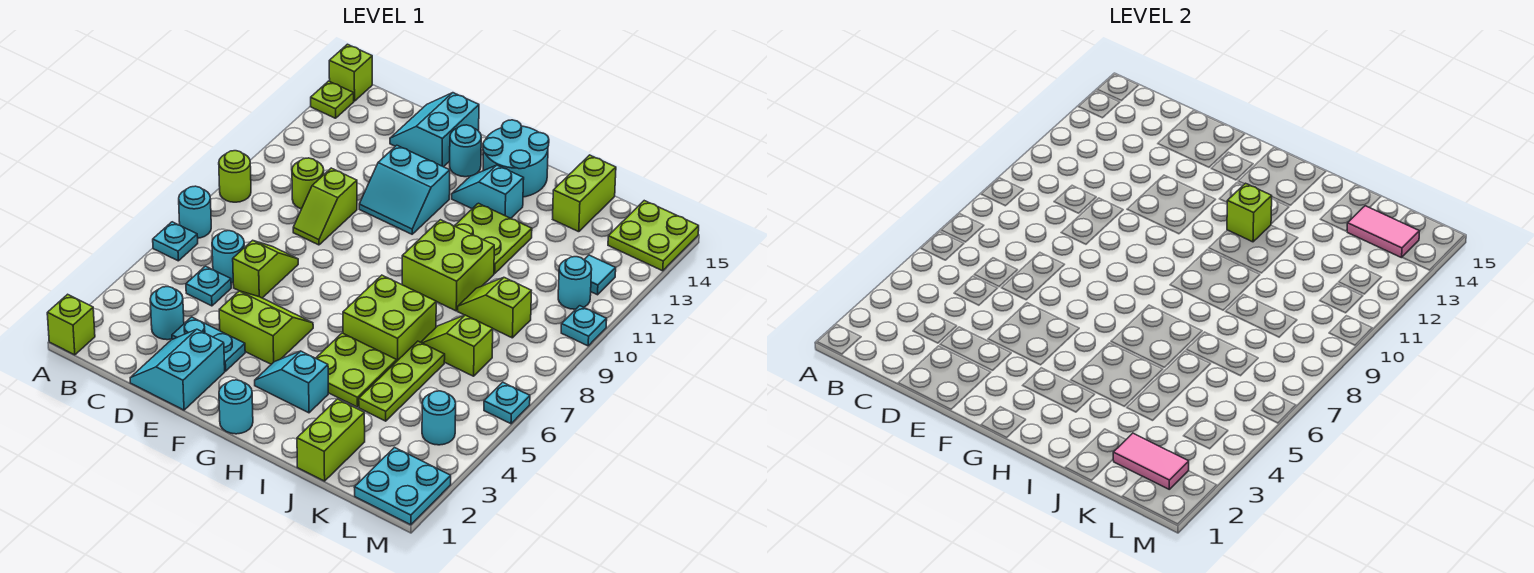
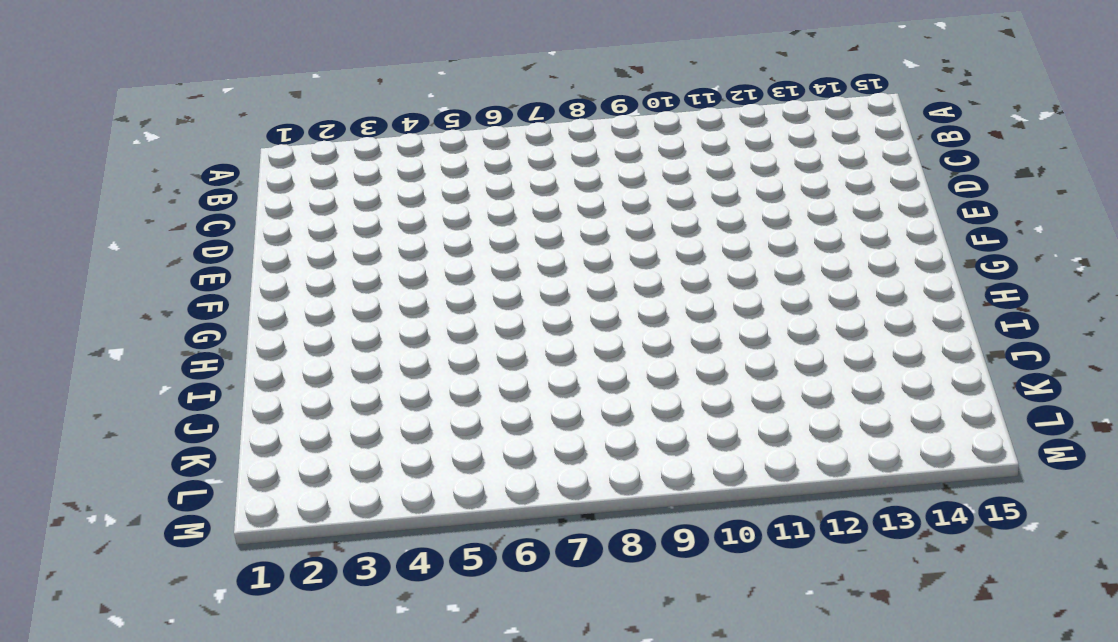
none -> lime 1x1 brick [47,294,95,355]
none -> cyan 1x1 plate [153,222,198,261]
none -> cyan 1x1 round brick [179,186,211,238]
none -> lime 1x1 round brick [219,151,251,202]

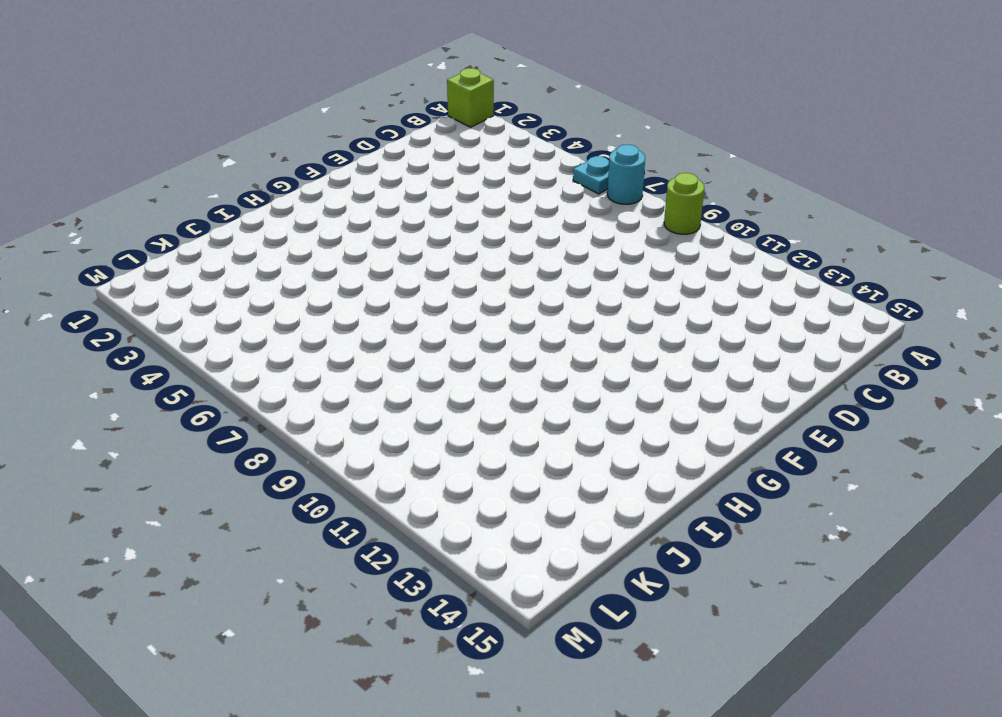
none -> lime 1x1 plate [311,81,354,118]
none -> lime 1x1 brick [329,44,372,101]
none -> cyan 1x1 round brick [150,287,184,340]
none -> cyan 1x1 plate [186,266,231,306]

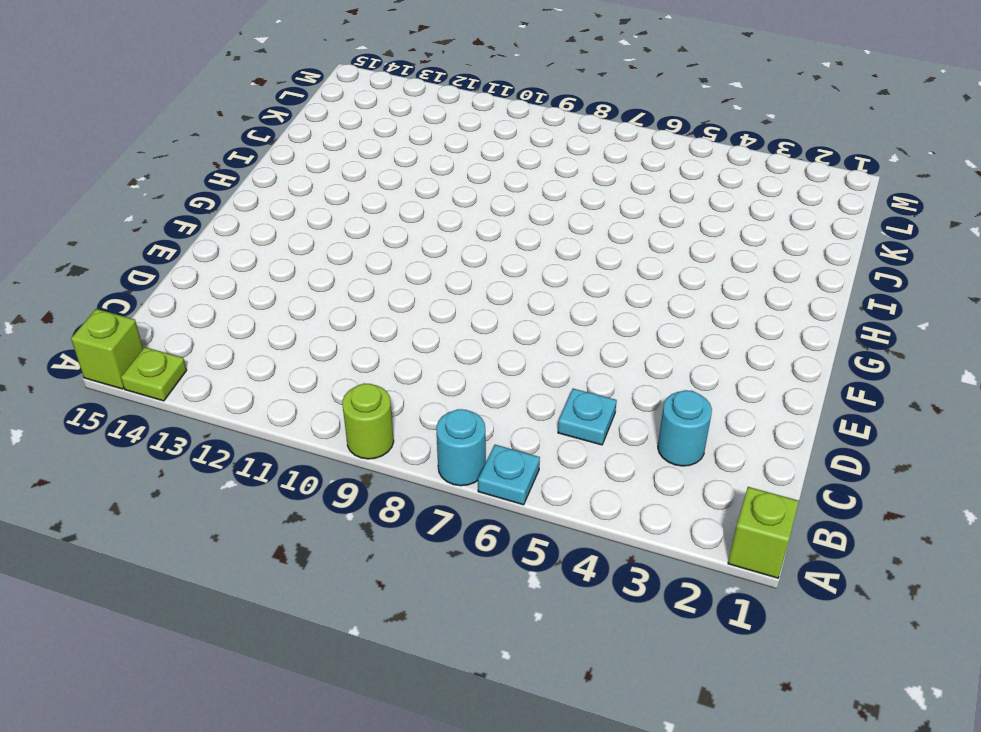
none -> cyan 1x1 round brick [212,231,244,283]
none -> lime 1x1 round brick [292,158,324,209]
none -> cyan 2x2 slope [130,329,225,410]
none -> cyan 1x2 plate [172,317,245,371]

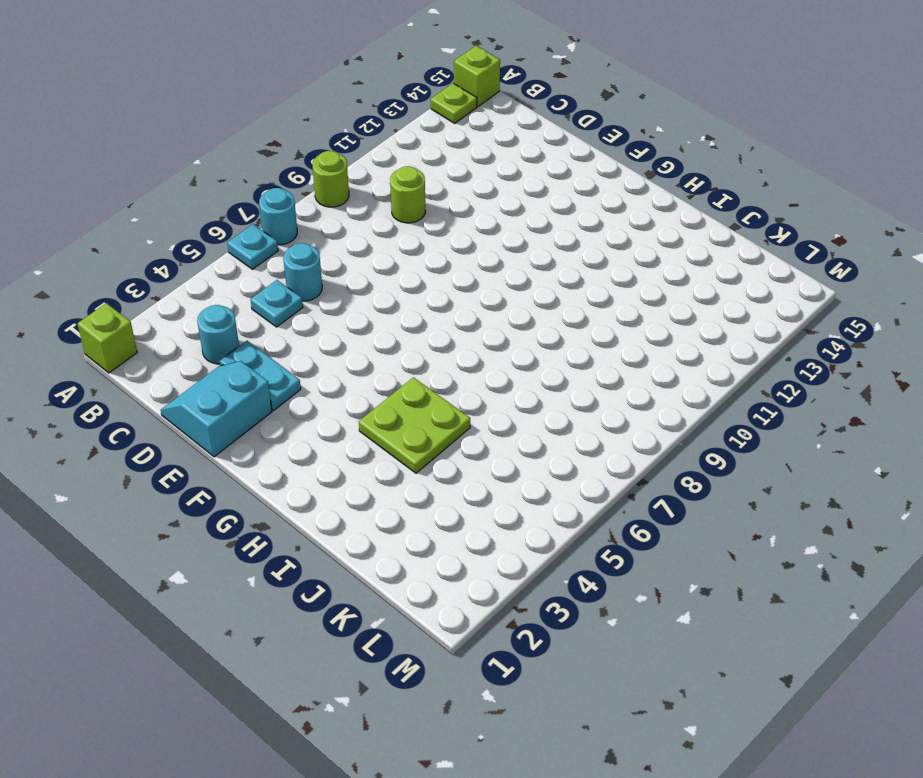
none -> lime 1x2 slope [233,240,298,298]
none -> lime 1x2 slope [293,168,357,245]
none -> cyan 2x2 slope [390,93,479,167]
none -> lime 2x2 slope [219,291,313,364]

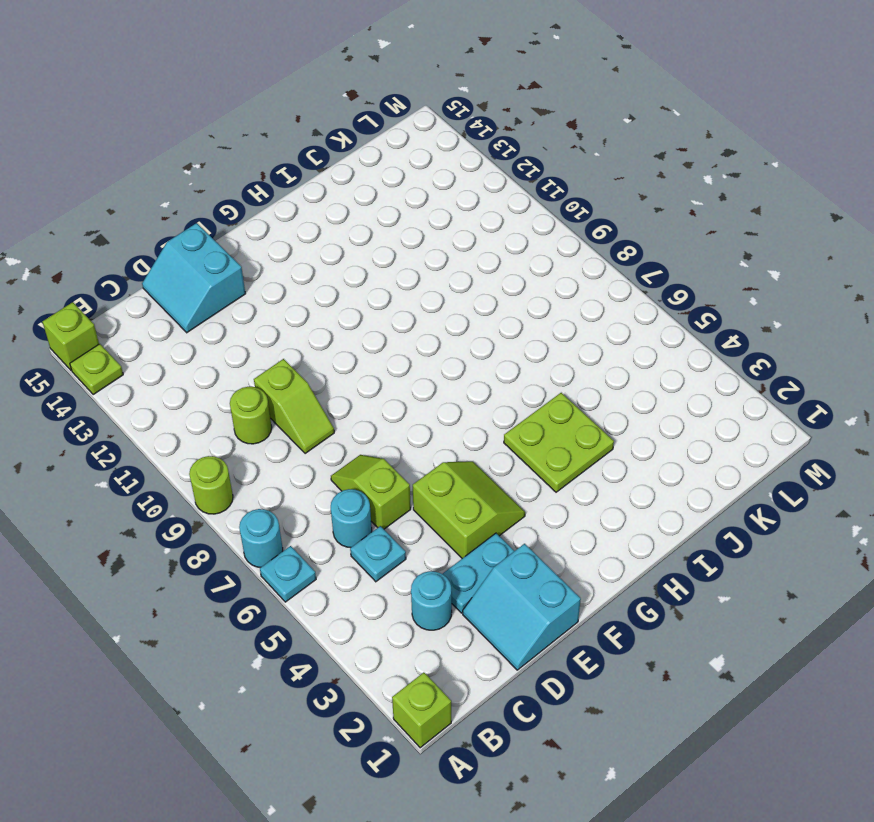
lime 2x2 slope [413,461,525,558] -> lime 2x2 slope turned to [219,291,313,364]
none -> cyan 2x2 slope [359,145,450,234]
none -> cyan 1x1 round brick [450,125,481,177]
none -> cyan 1x1 round brick [219,380,253,434]
none -> cyan 1x2 slope [255,351,328,413]

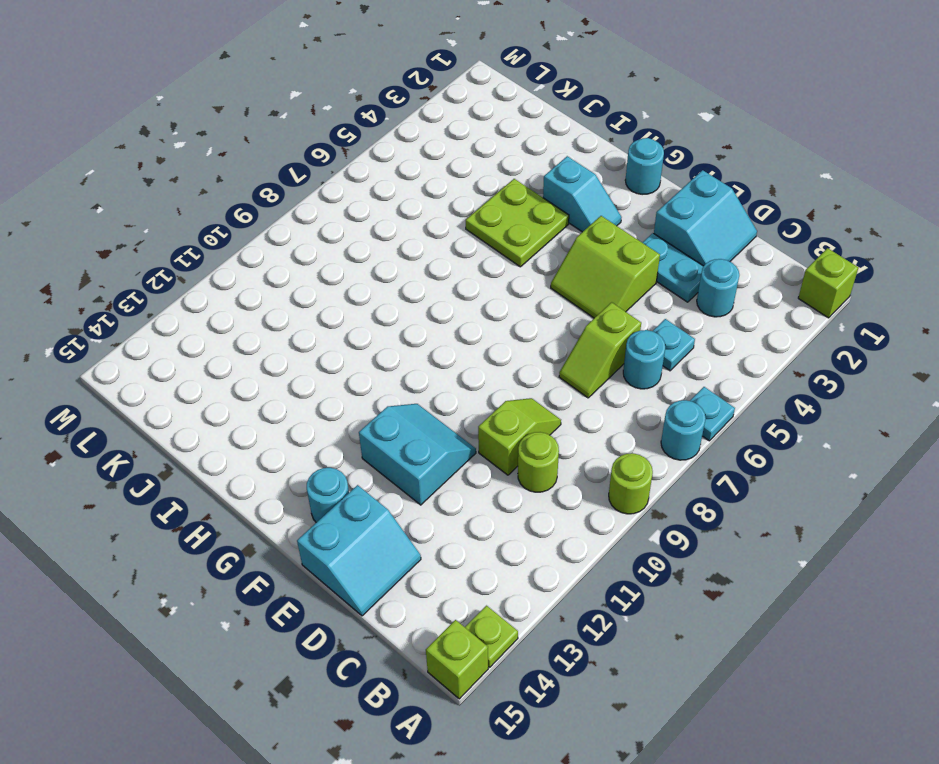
none -> cyan 1x2 slope [452,165,524,218]
none -> cyan 2x2 round brick [483,120,549,197]
none -> lime 2x2 brick [343,275,436,361]
none -> lime 2x2 brick [402,220,494,311]

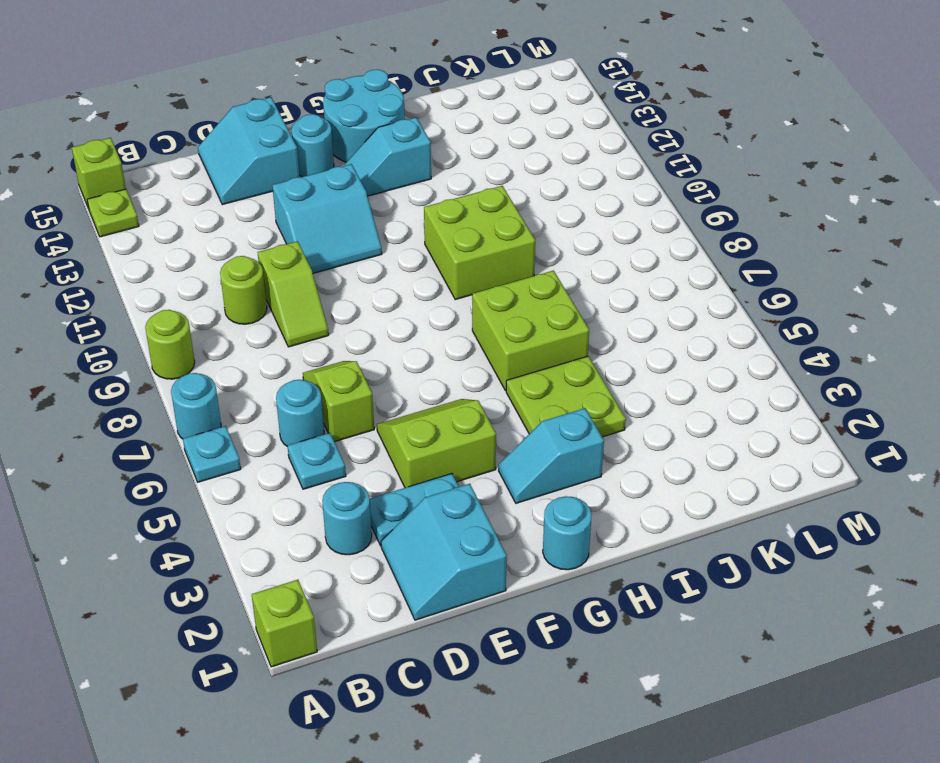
none -> lime 2x2 plate [455,203,532,274]
none -> lime 1x2 brick [297,399,365,481]
none -> lime 1x3 plate [359,341,445,421]
none -> lime 1x2 slope [421,315,493,376]

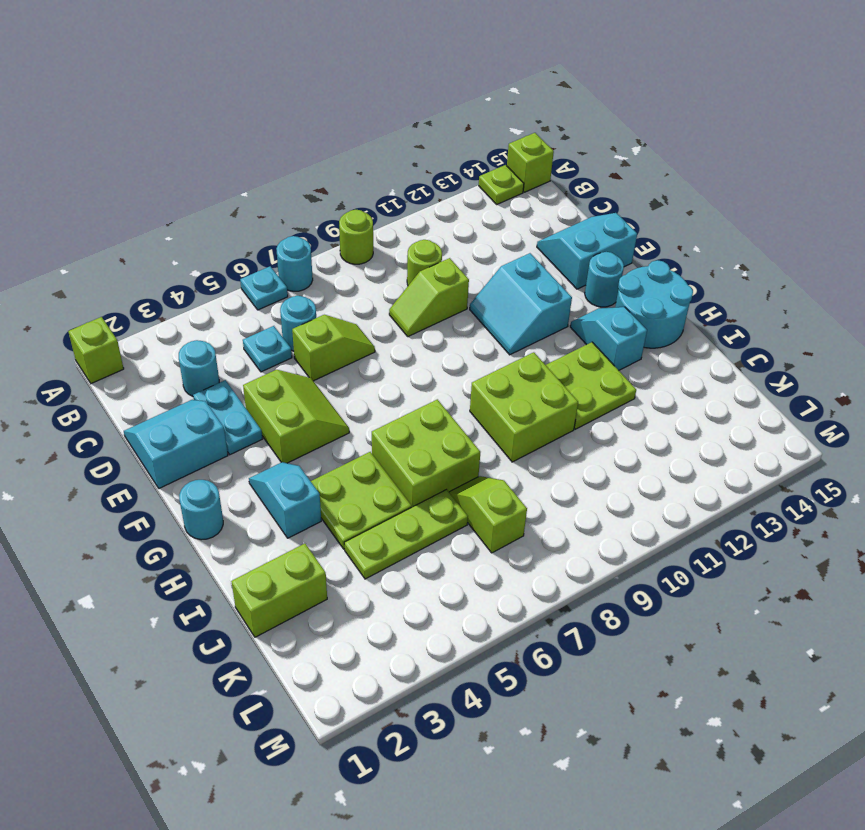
none -> lime 1x2 slope [458,278,531,338]
none -> lime 1x2 brick [553,155,616,232]
none -> cyan 2x2 plate [354,448,451,525]
none -> cyan 1x1 round brick [422,391,456,445]

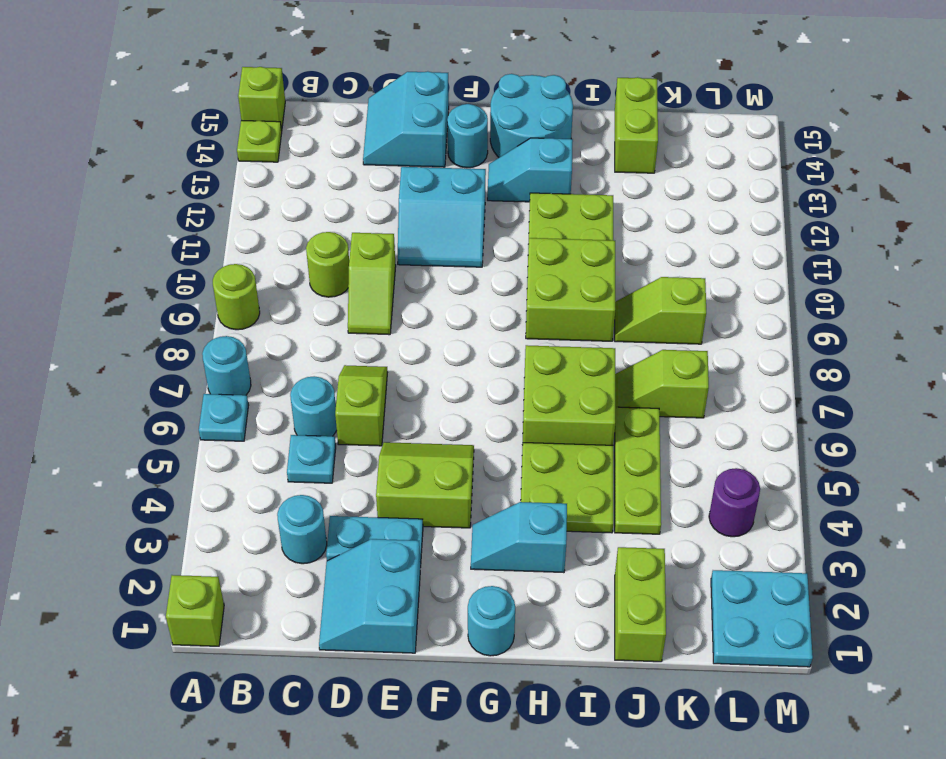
purple 1x1 round brick [709,468,760,537] -> cyan 1x1 round brick [422,391,456,445]
none -> cyan 1x1 round brick [558,257,592,309]
none -> cyan 1x1 tile [584,255,616,295]
none -> lime 2x2 plate [608,201,699,271]
none -> cyan 1x1 plate [484,382,530,424]

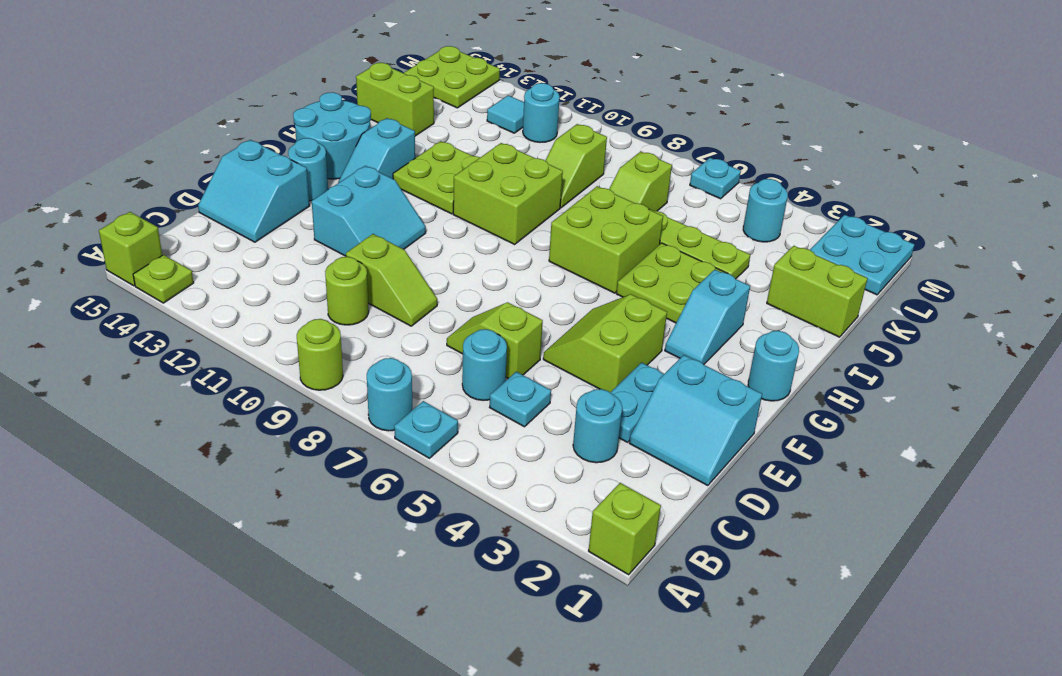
none -> cyan 1x1 plate [561,306,607,346]
none -> lime 1x1 brick [1227,183,1272,242]
none -> pink 1x2 tile [1113,433,1189,489]
none -> pink 1x2 tile [1347,206,1420,258]

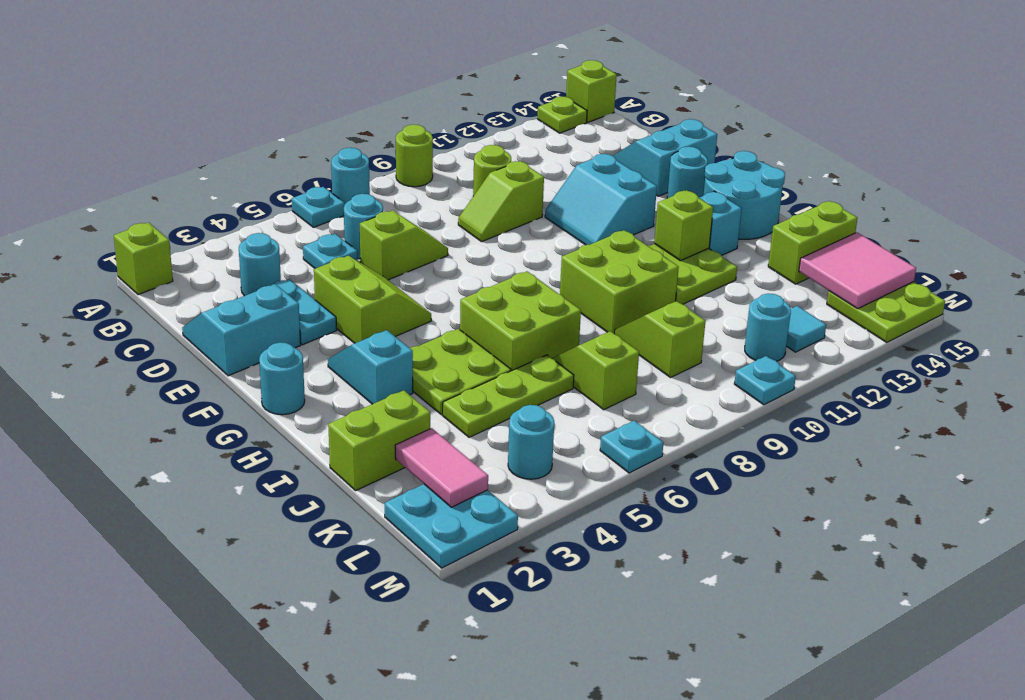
pink 2x2 tile [799,232,916,309] -> pink 1x2 tile [1347,206,1420,258]

